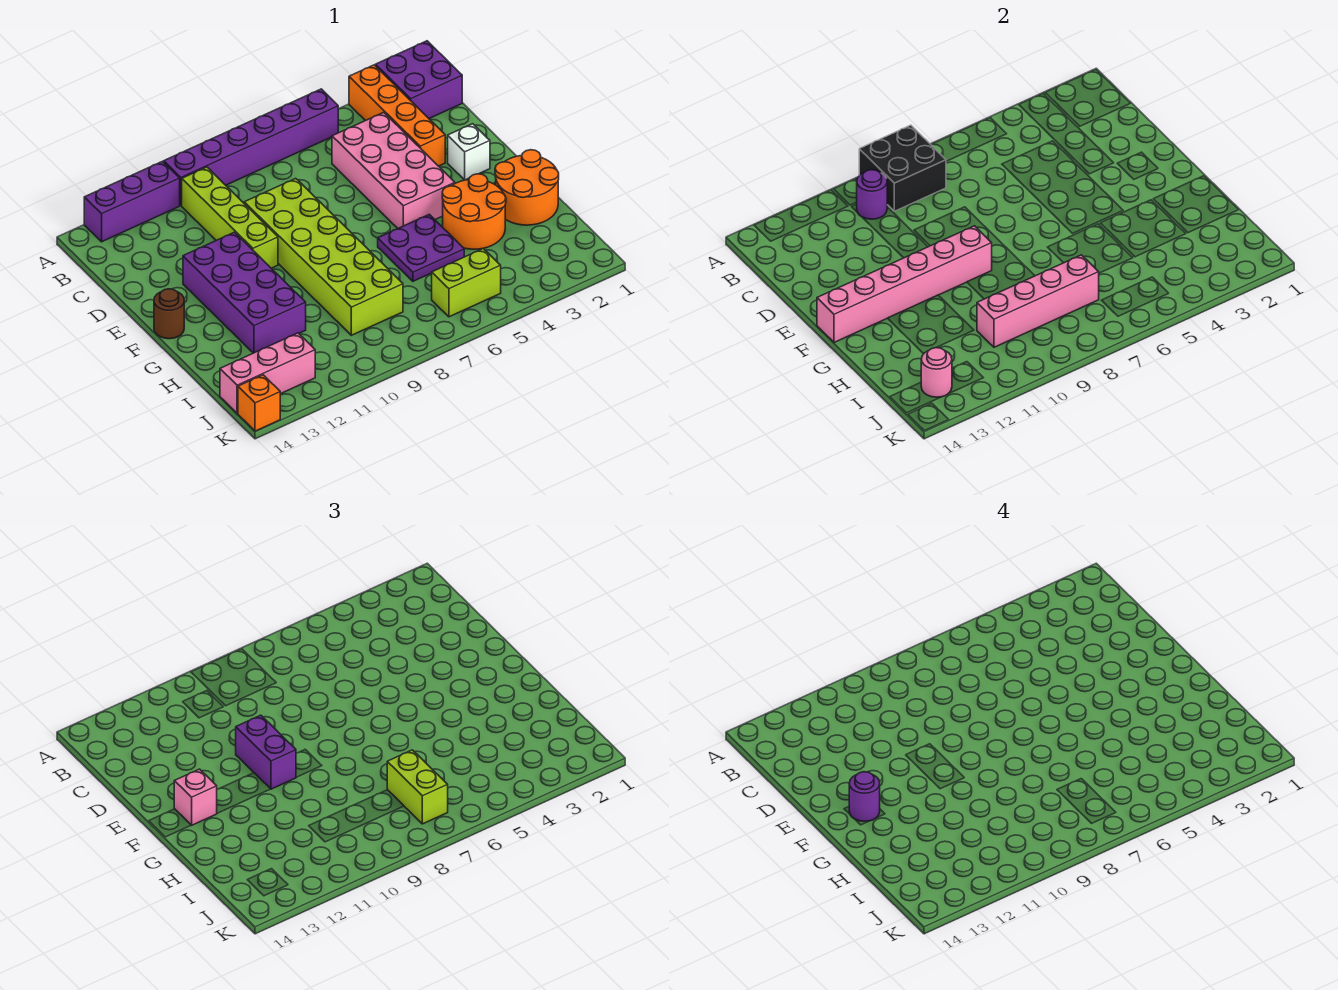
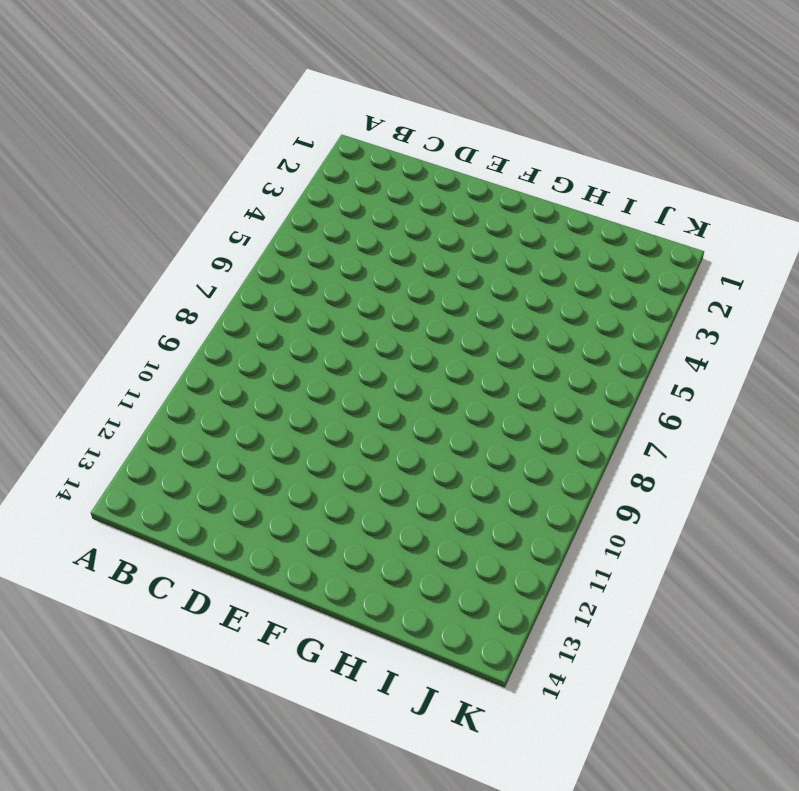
none -> purple 2x2 brick [375,41,462,118]
none -> orange 1x4 brick [349,65,445,166]
none -> purple 1x6 brick [164,89,338,206]

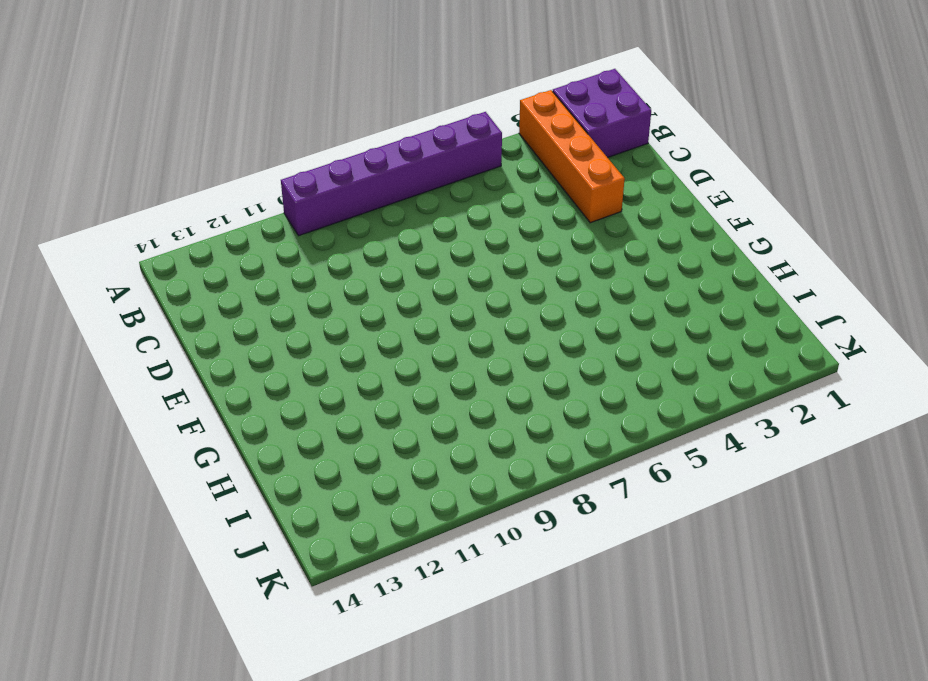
none -> purple 1x3 brick [84,161,180,242]
none -> lime 1x4 brick [182,167,278,268]
none -> pink 2x4 brick [332,112,455,228]

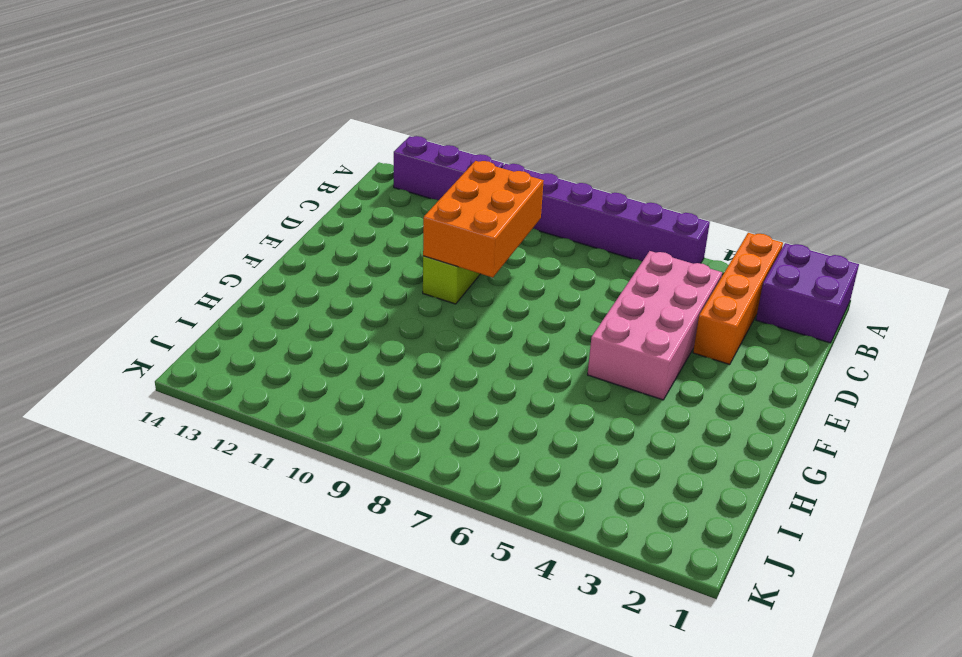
orange 2x3 brick [423,161,544,278] -> none
none -> lime 2x6 brick [244,178,403,335]
none -> white 1x1 brick [448,124,490,180]
none -> purple 2x4 brick [183,232,306,353]

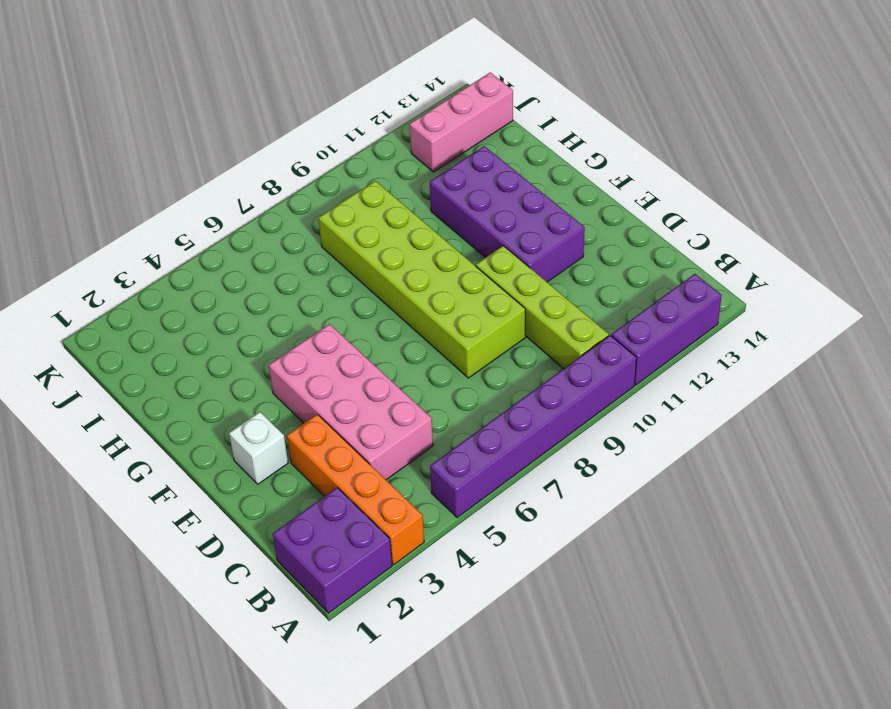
none -> brown 1x1 round brick [154,289,184,339]
none -> orange 2x2 round brick [495,150,559,225]
none -> orange 2x2 round brick [442,174,506,249]

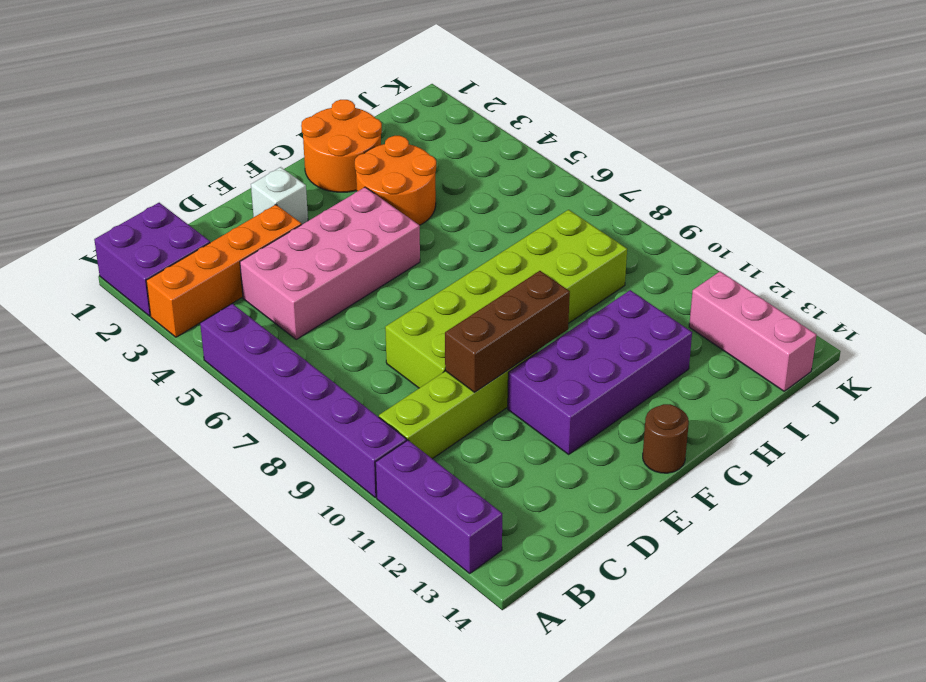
brown 1x3 brick [445,271,570,392] -> pink 1x6 brick [817,226,992,342]
none -> purple 2x2 plate [378,214,464,281]
none -> lime 1x2 brick [432,249,501,317]
none -> orange 1x1 brick [238,375,280,431]

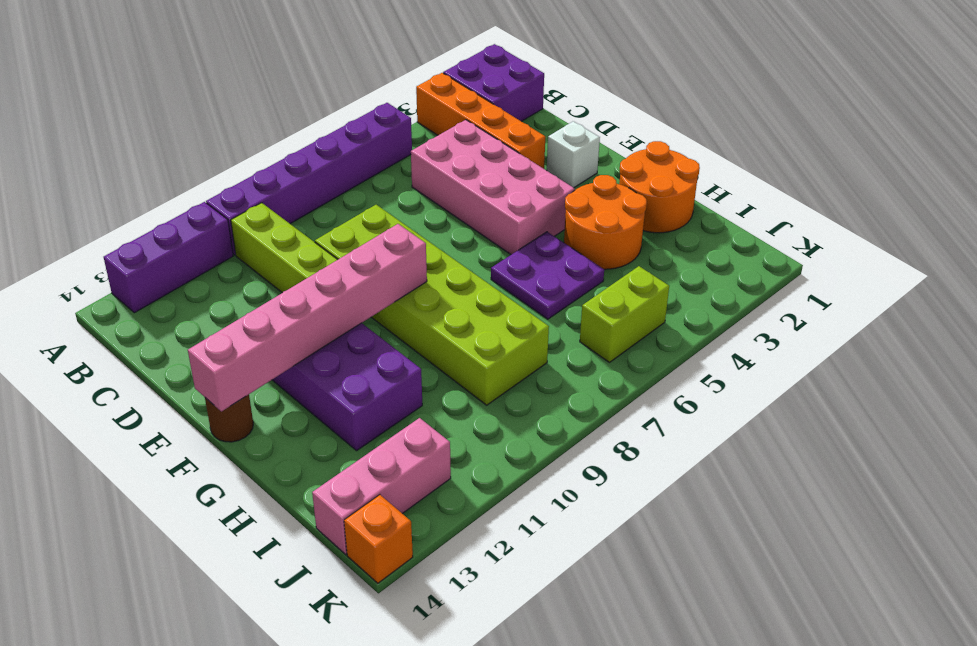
none -> black 2x2 brick [859,125,946,211]
none -> purple 1x1 round brick [857,170,887,219]
none -> pink 1x4 brick [977,255,1099,347]

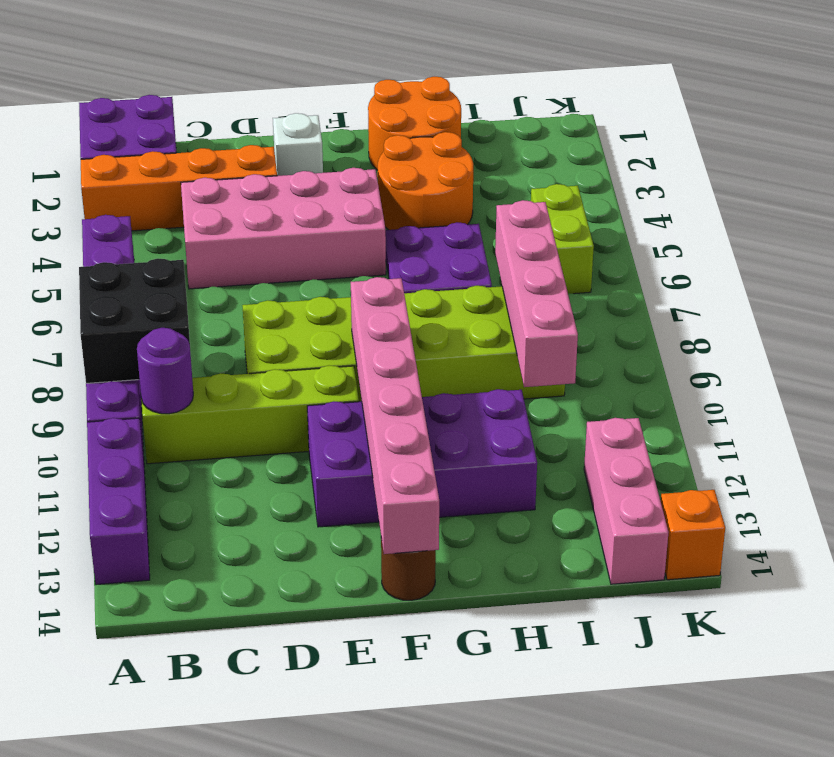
none -> pink 1x1 round brick [921,347,952,397]
none -> purple 1x2 brick [236,715,296,789]
none -> pink 1x1 brick [174,769,217,825]

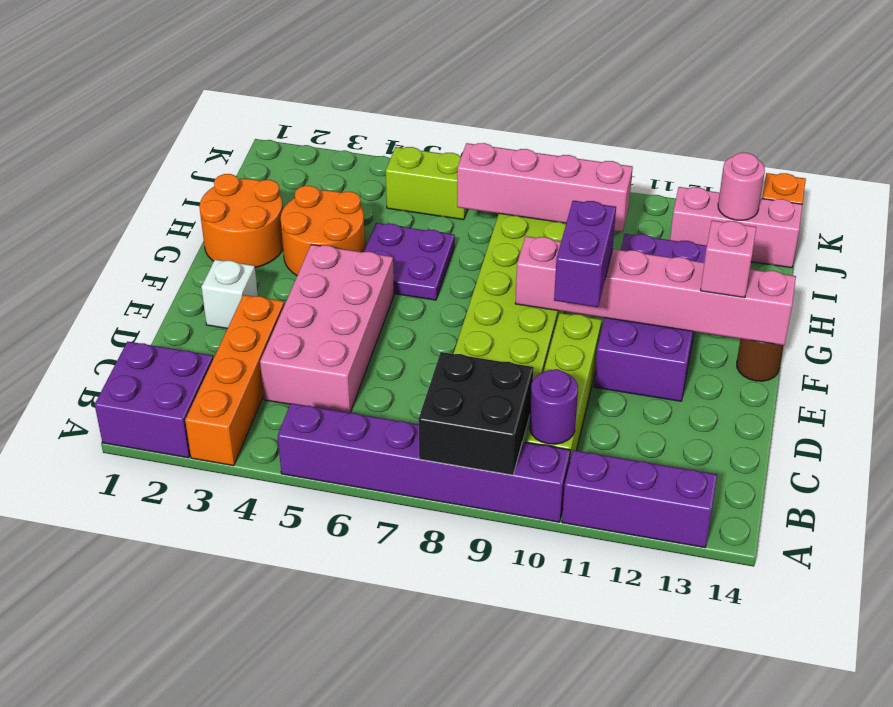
none -> lime 1x2 brick [387,750,448,824]
none -> purple 1x1 round brick [849,772,880,821]

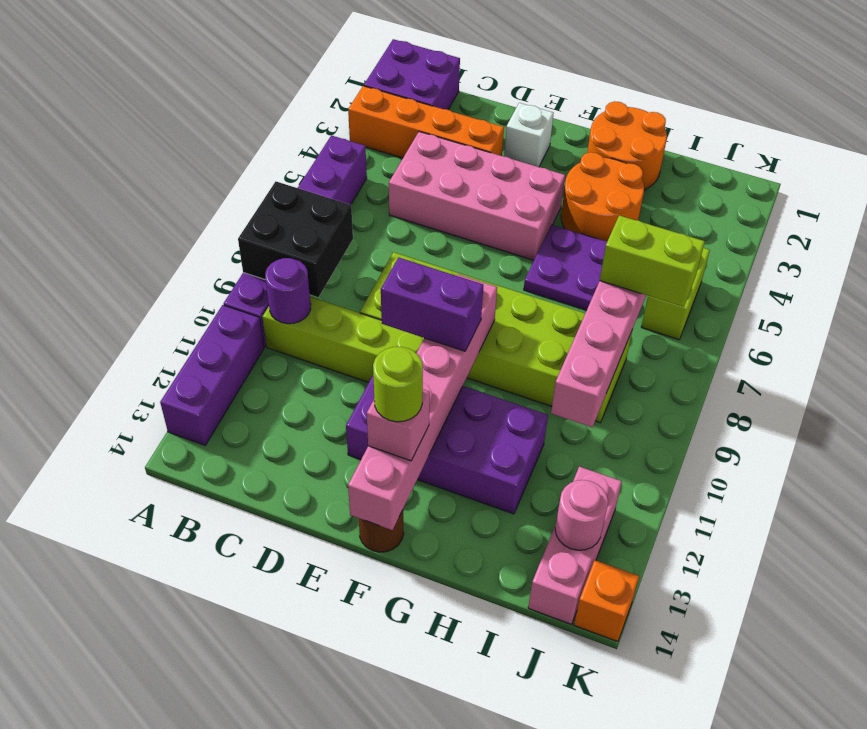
lime 1x1 round brick [373,347,423,422] -> purple 1x1 round brick [849,772,880,821]

